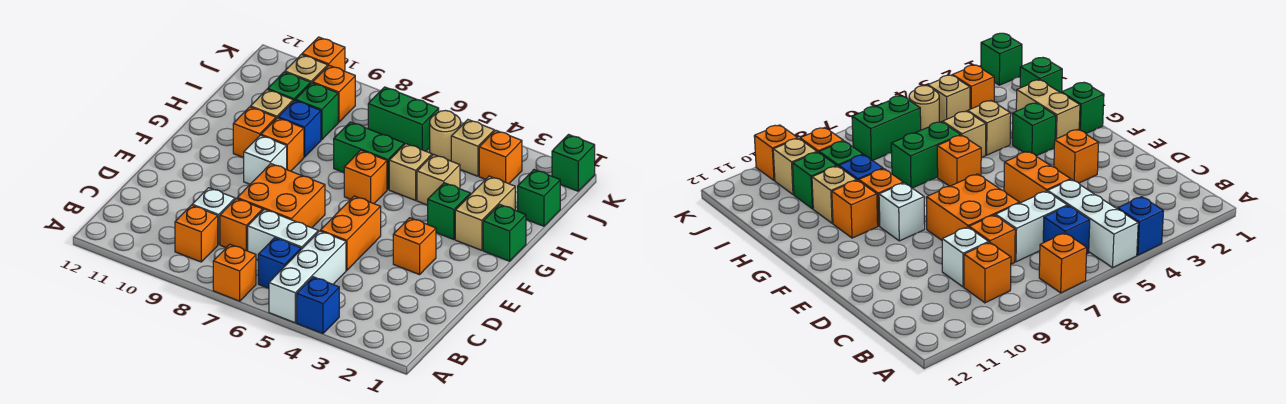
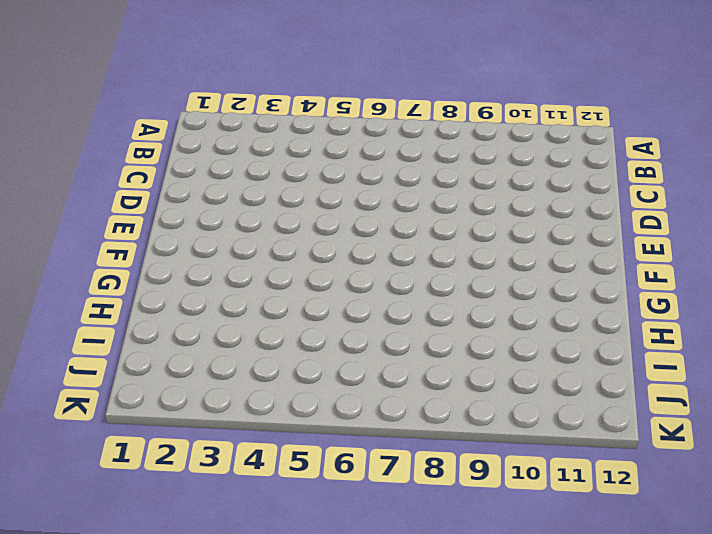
none -> blue 1x1 brick [297,277,339,334]
none -> white 1x3 brick [269,231,346,323]
none -> orange 1x1 brick [213,244,256,301]
none -> blue 1x1 brick [258,238,301,288]

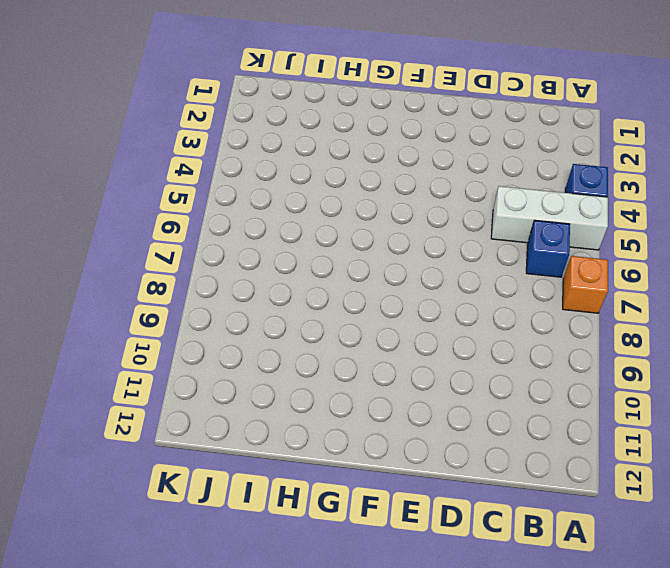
none -> orange 1x1 brick [175,205,218,262]
none -> white 1x2 brick [248,209,318,260]
none -> orange 1x1 brick [220,199,263,251]
none -> white 1x1 brick [192,188,235,245]

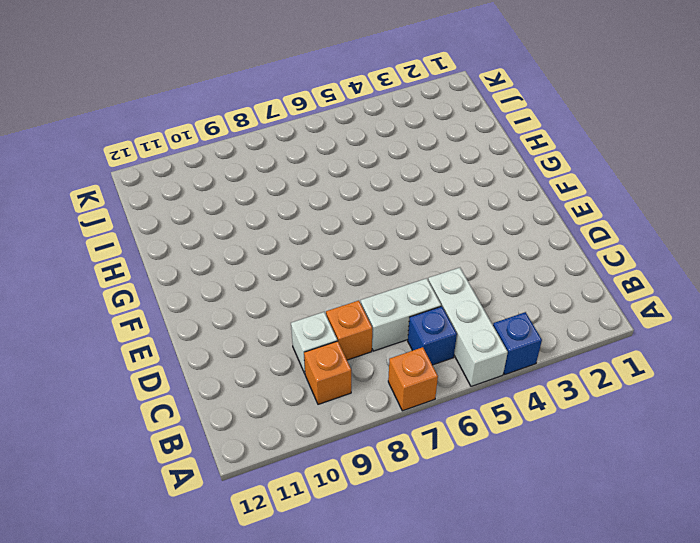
none -> orange 1x2 brick [320,196,381,270]
none -> orange 2x2 brick [237,164,325,228]
none -> orange 1x1 brick [393,218,436,275]
none -> white 1x1 brick [244,135,287,184]

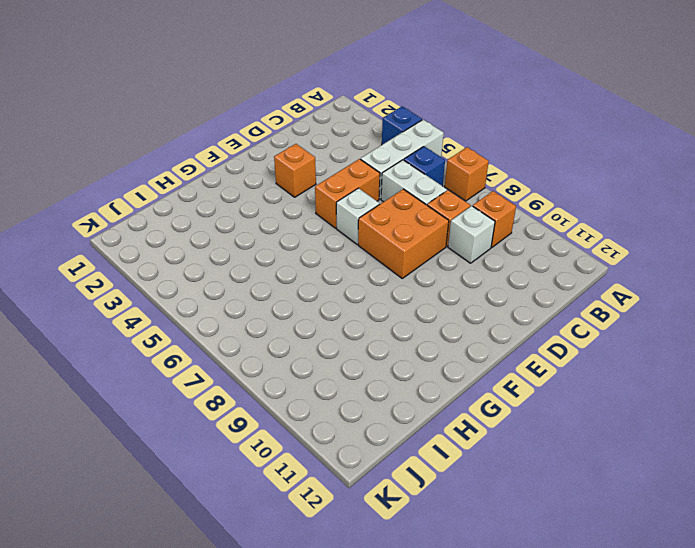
white 1x1 brick [336,188,380,245] -> white 1x1 brick moved to [244,135,287,184]
none -> green 1x1 brick [483,204,526,261]
none -> tan 1x2 brick [455,176,515,250]
none -> green 1x1 brick [428,183,470,240]
none -> orange 1x1 brick [344,150,387,204]

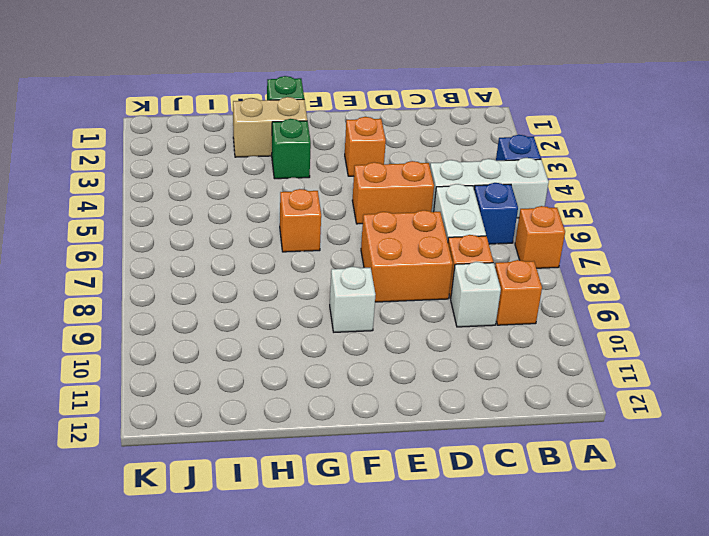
none -> orange 1x1 brick [261,118,304,171]
none -> orange 1x1 brick [233,107,276,158]
none -> tan 1x1 brick [417,154,460,205]
none -> tan 1x1 brick [389,144,432,200]

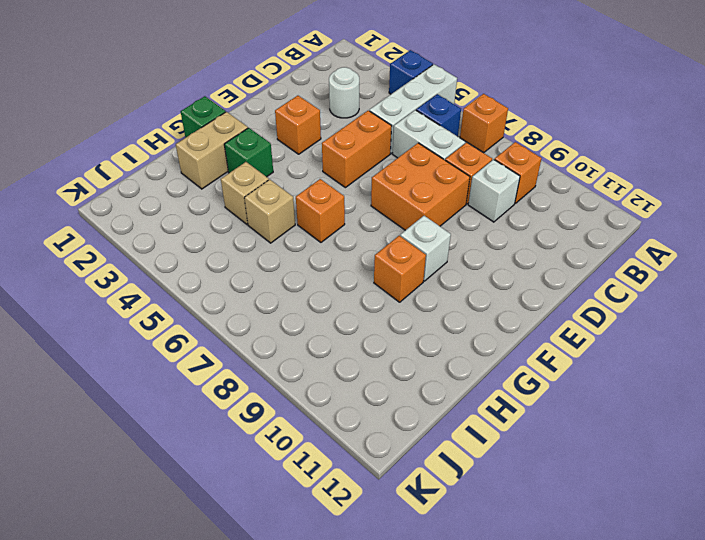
white 1x1 round brick [329,67,359,118] -> none
none -> orange 1x1 brick [233,107,276,158]
none -> green 1x2 brick [334,122,404,190]
none -> blue 1x1 brick [278,100,321,157]
none -> tan 1x1 brick [250,89,293,119]

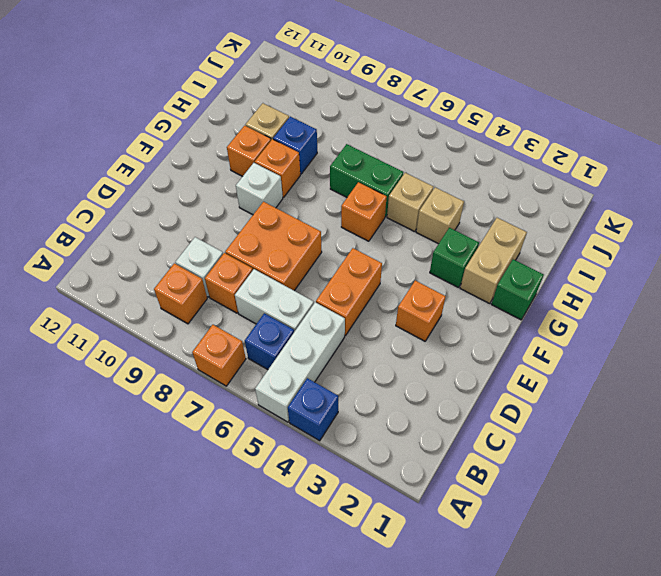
none -> green 1x1 brick [518,170,560,226]
none -> green 1x1 brick [295,83,338,140]
none -> green 1x1 brick [268,72,310,101]
none -> orange 1x1 brick [479,130,522,184]

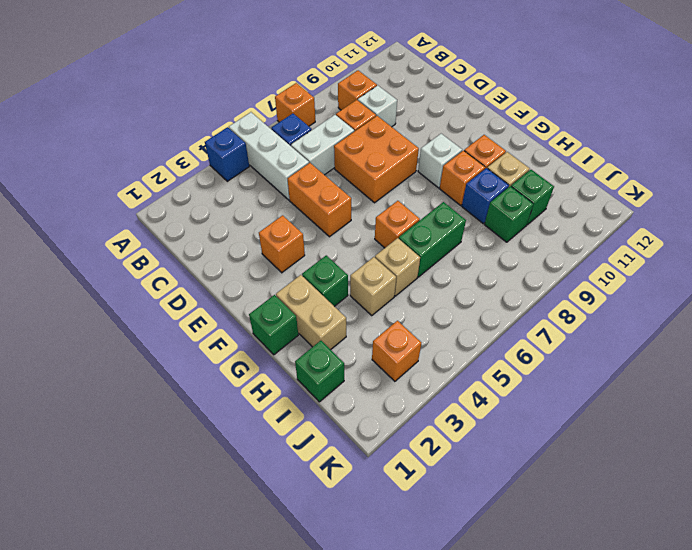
none -> tan 1x1 brick [451,120,494,176]
none -> tan 1x1 round brick [430,111,461,161]
none -> green 1x2 brick [368,87,439,151]
none -> orange 1x1 brick [313,65,355,122]

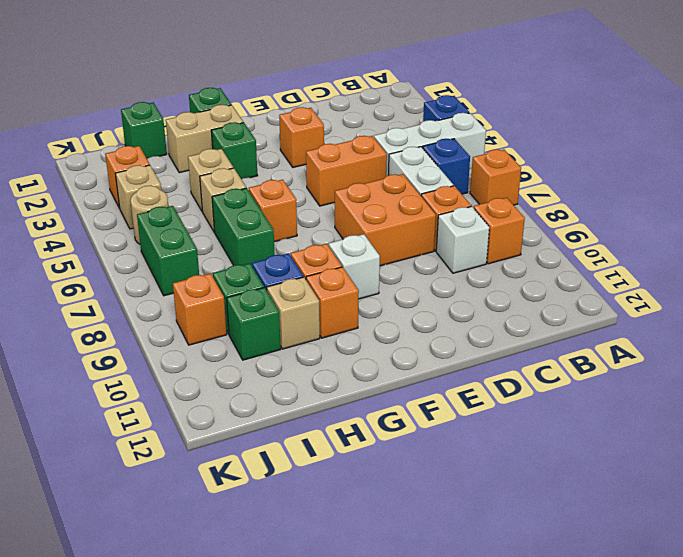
none -> tan 1x1 brick [285,54,328,84]
none -> green 1x1 brick [552,135,595,191]
none -> orange 1x1 brick [302,37,345,71]

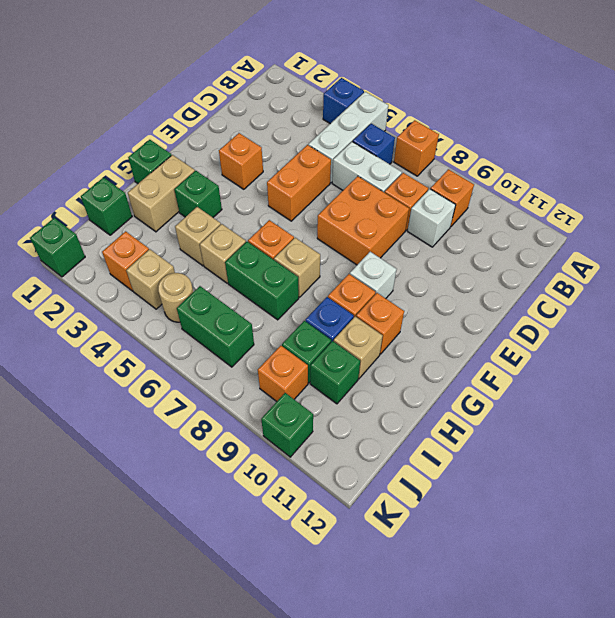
tan 1x1 brick [274,238,320,297] -> tan 1x1 brick moved to [285,54,328,84]
green 1x1 brick [261,393,313,457] -> orange 1x1 brick [302,37,345,71]

